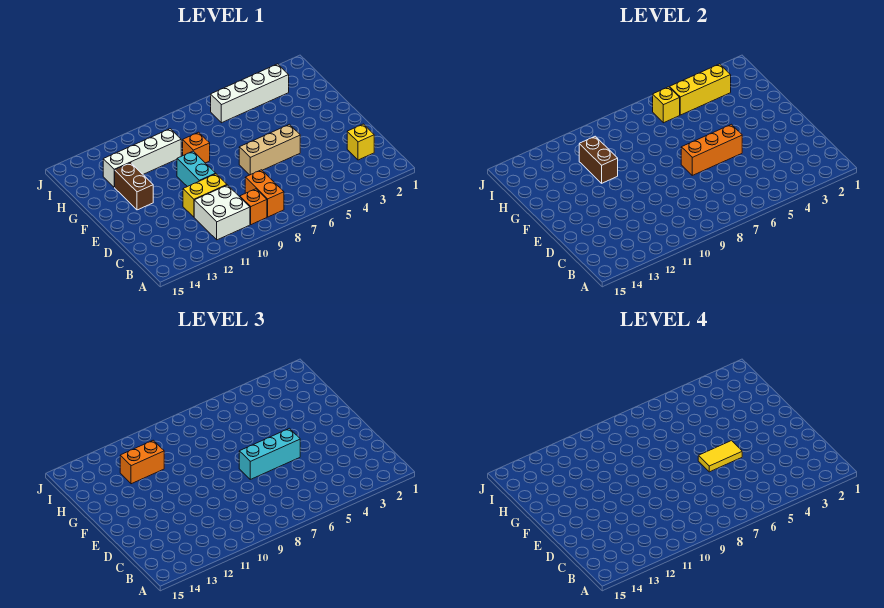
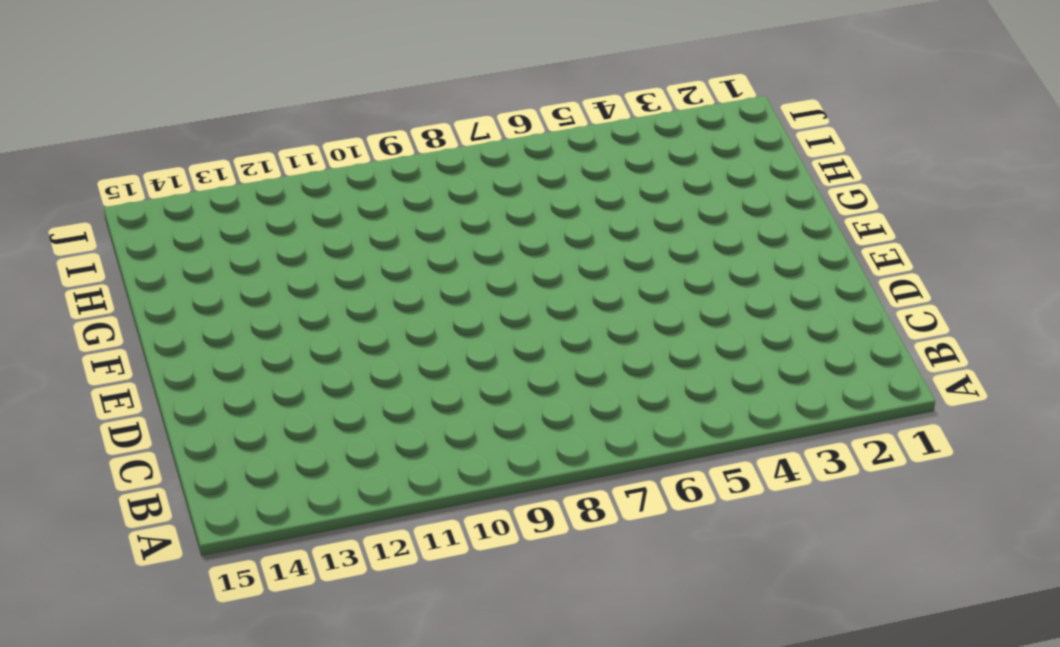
none -> orange 1x2 brick [245,170,284,217]
none -> orange 1x1 brick [240,189,267,225]
none -> white 2x2 brick [194,185,250,240]

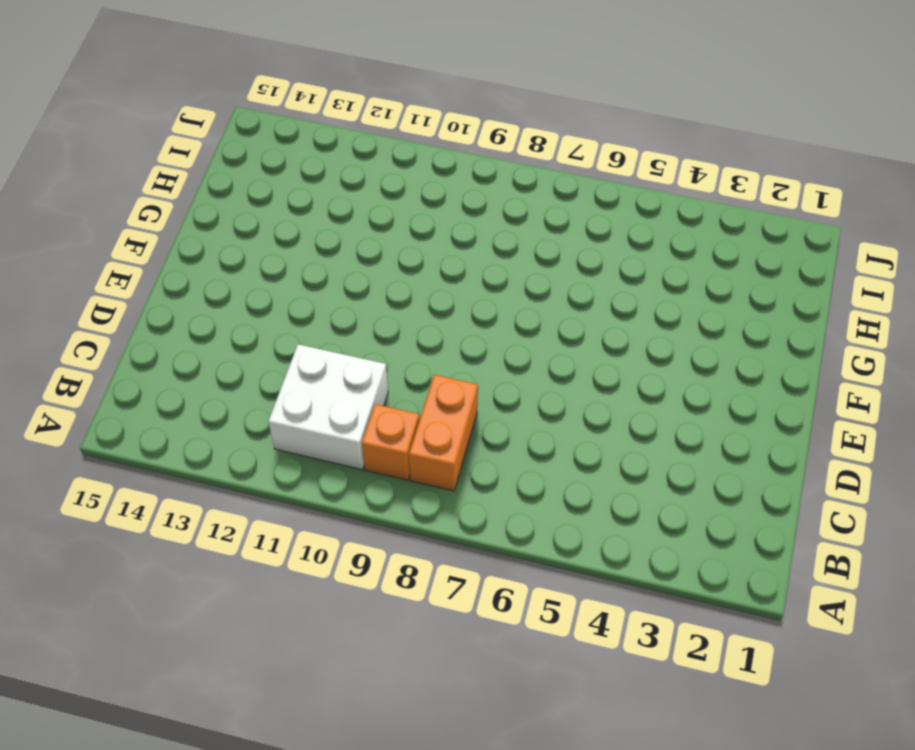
none -> yellow 1x1 brick [347,124,374,160]
none -> yellow 1x2 brick [183,174,227,217]
none -> tan 1x3 brick [239,124,300,175]

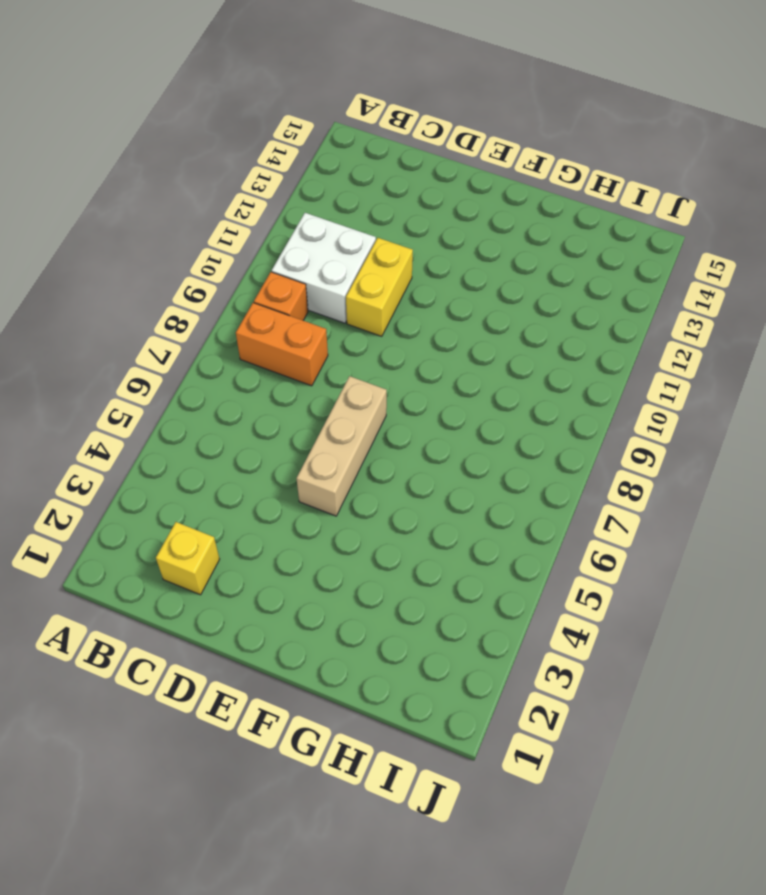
none -> cyan 1x2 brick [177,151,216,187]
none -> brown 1x2 brick [115,163,153,210]
none -> orange 1x1 brick [183,132,210,163]

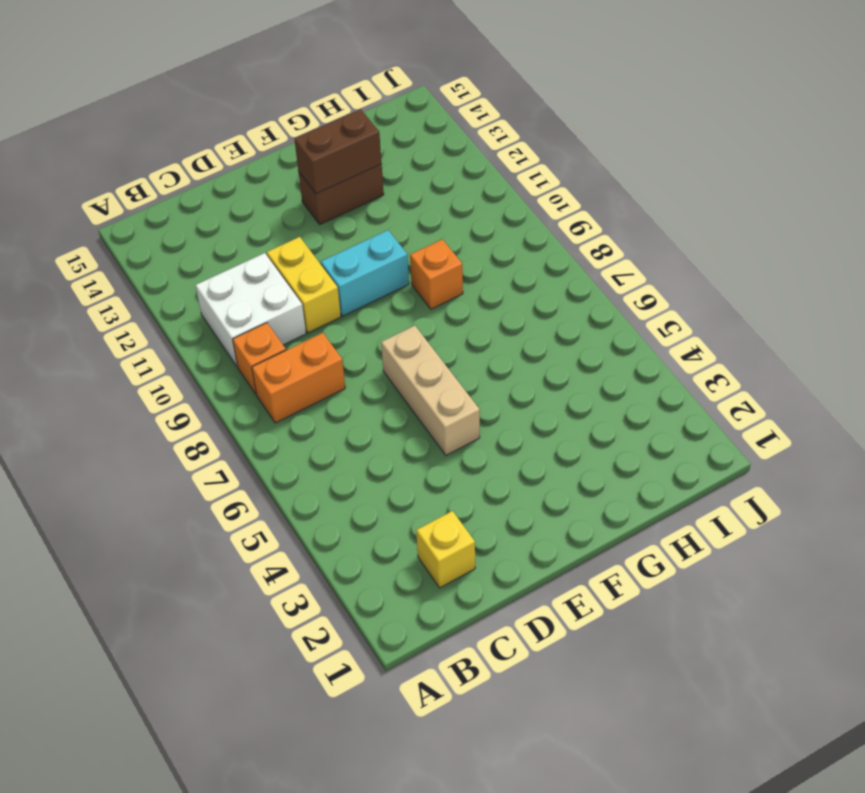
brown 1x2 brick [294,109,382,194] -> brown 1x2 brick moved to [579,136,618,183]
none -> white 1x4 brick [103,129,181,187]
none -> white 1x4 brick [211,64,289,123]
none -> orange 1x3 brick [681,124,742,175]

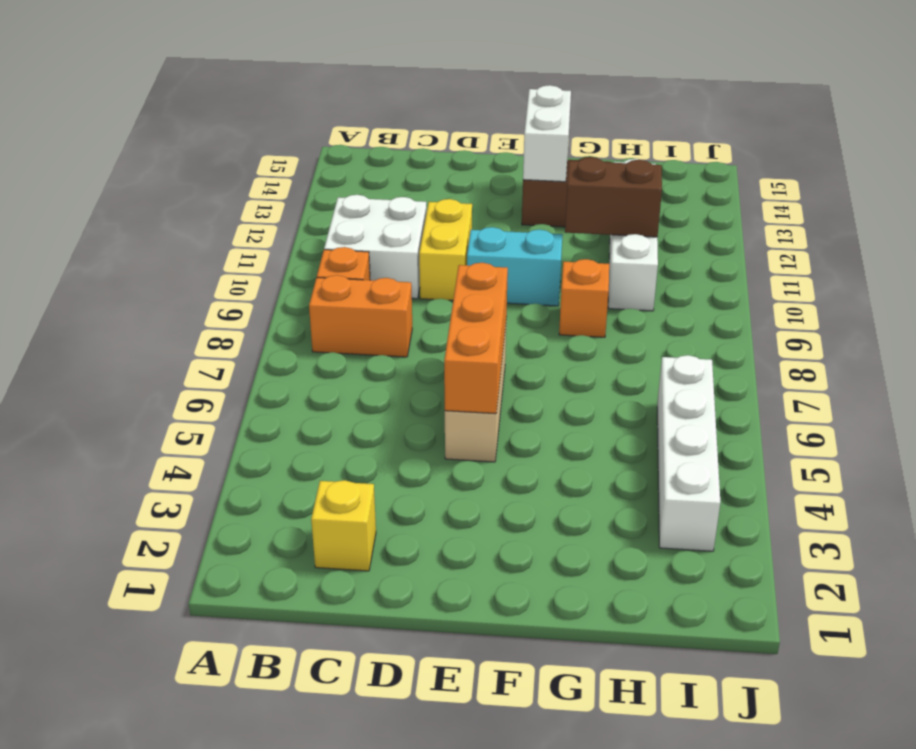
white 1x2 brick [523,85,571,182] -> none
none -> yellow 1x3 brick [670,64,731,115]
none -> yellow 1x1 brick [653,87,680,123]
none -> cyan 1x3 brick [239,428,300,479]

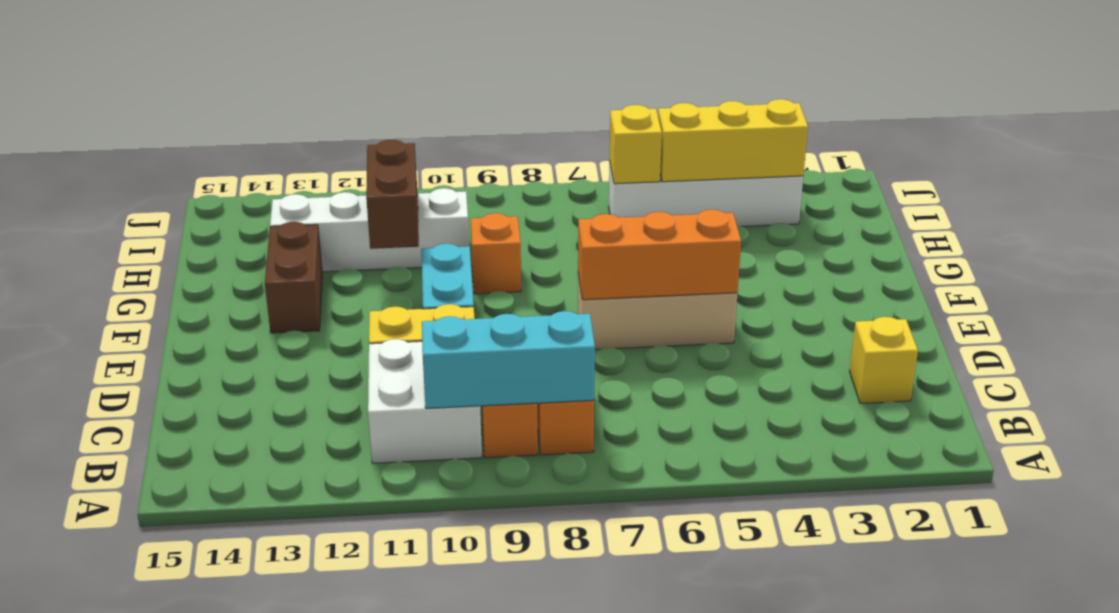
cyan 1x3 brick [422,311,595,408] -> cyan 1x3 brick moved to [239,428,300,479]
none -> orange 1x2 brick [120,440,164,484]
none -> yellow 1x2 tile [698,441,742,472]

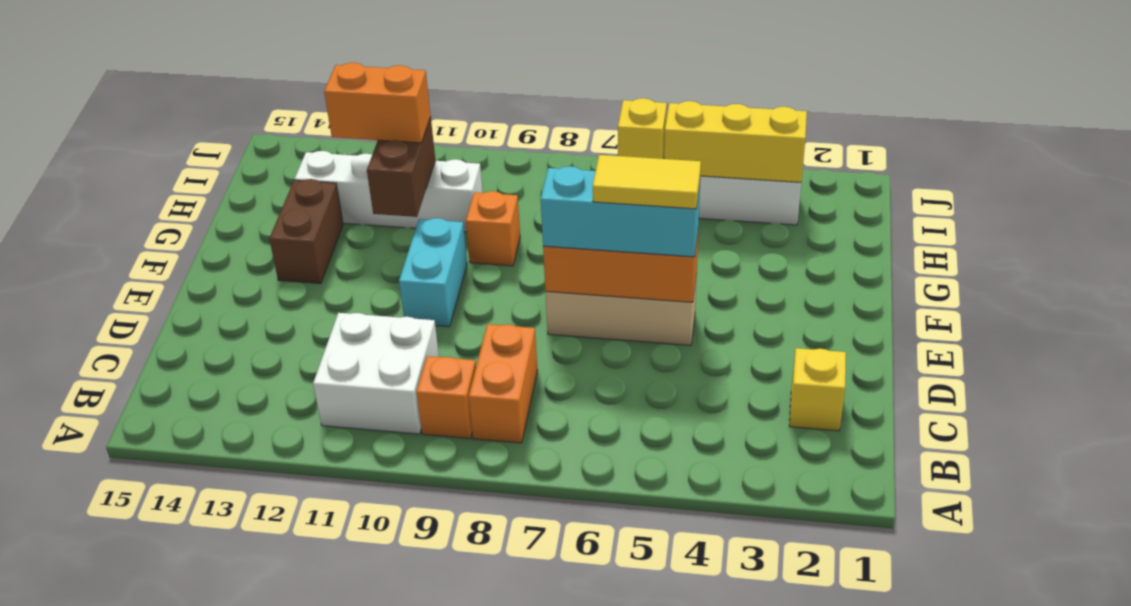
none -> yellow 1x2 brick [183,174,227,217]

